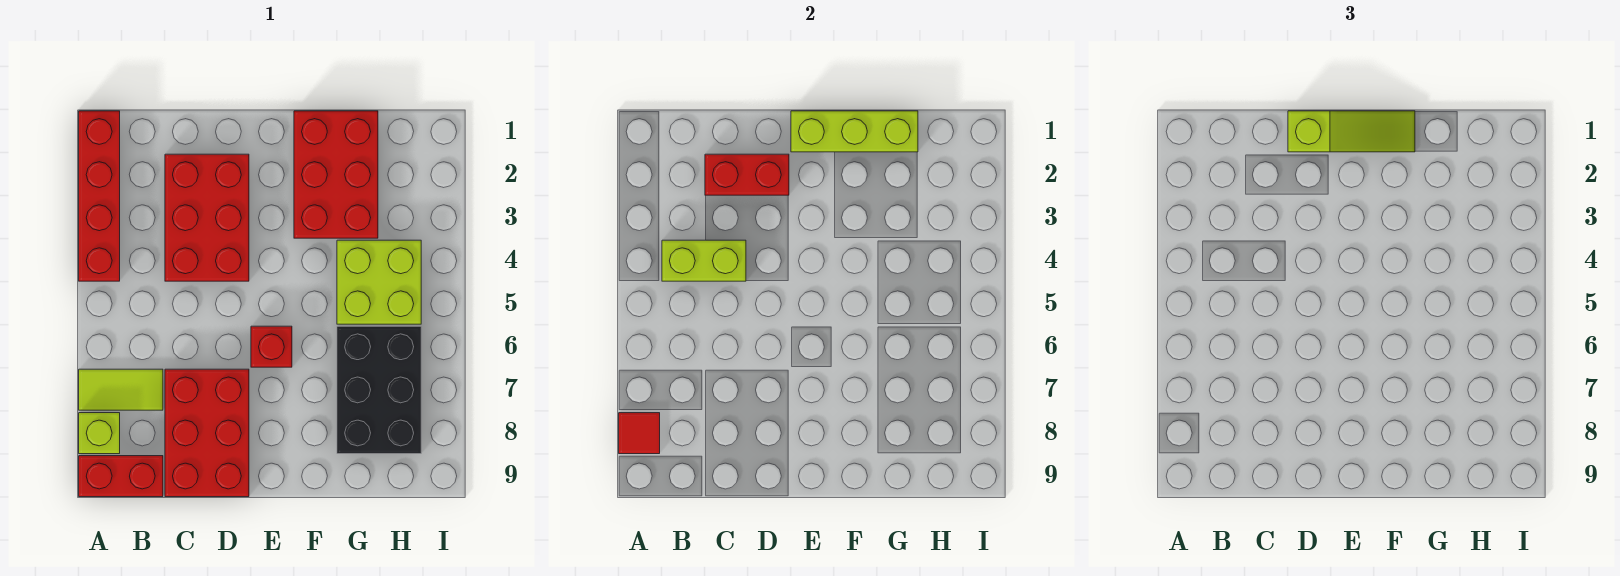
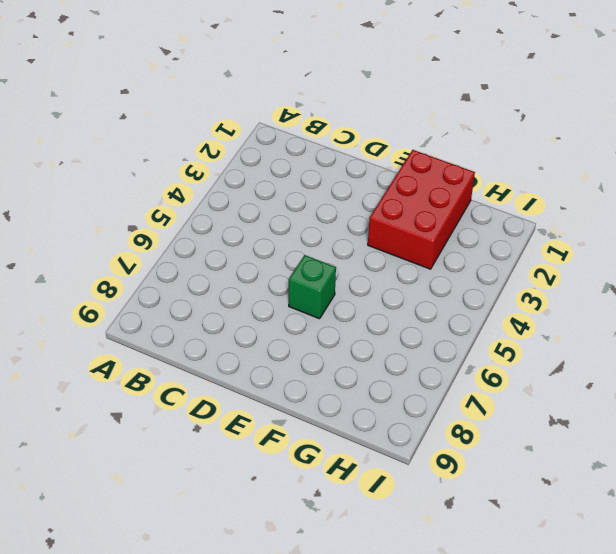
green 1x1 brick [289,255,336,319] -> red 1x1 brick [251,326,292,367]
none -> red 1x4 brick [79,111,120,281]
none -> lime 1x2 tile [79,369,163,410]
none -> lime 1x1 brick [79,413,120,454]

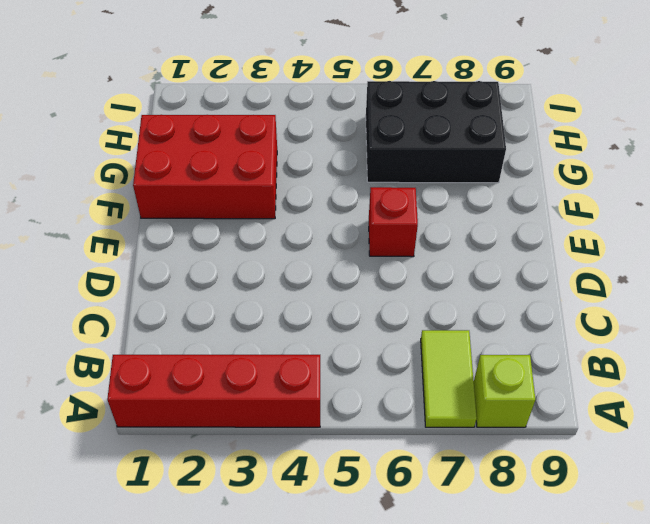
none -> red 1x2 brick [79,456,163,497]
none -> red 2x3 brick [165,154,249,281]
none -> red 2x3 brick [165,369,249,497]

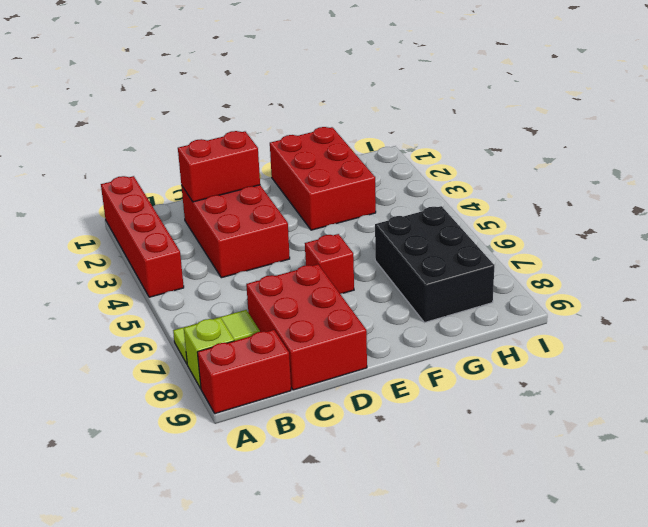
none -> lime 2x2 brick [337,240,421,324]
none -> red 1x1 tile [619,413,660,454]
none -> lime 1x2 brick [662,240,746,281]

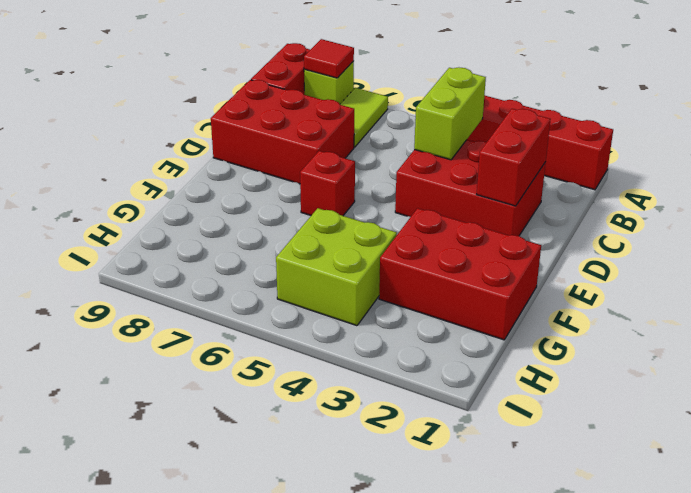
none -> black 2x3 brick [337,326,421,454]
none -> lime 1x3 brick [791,111,918,152]
none -> lime 1x3 slope [1288,111,1415,152]

